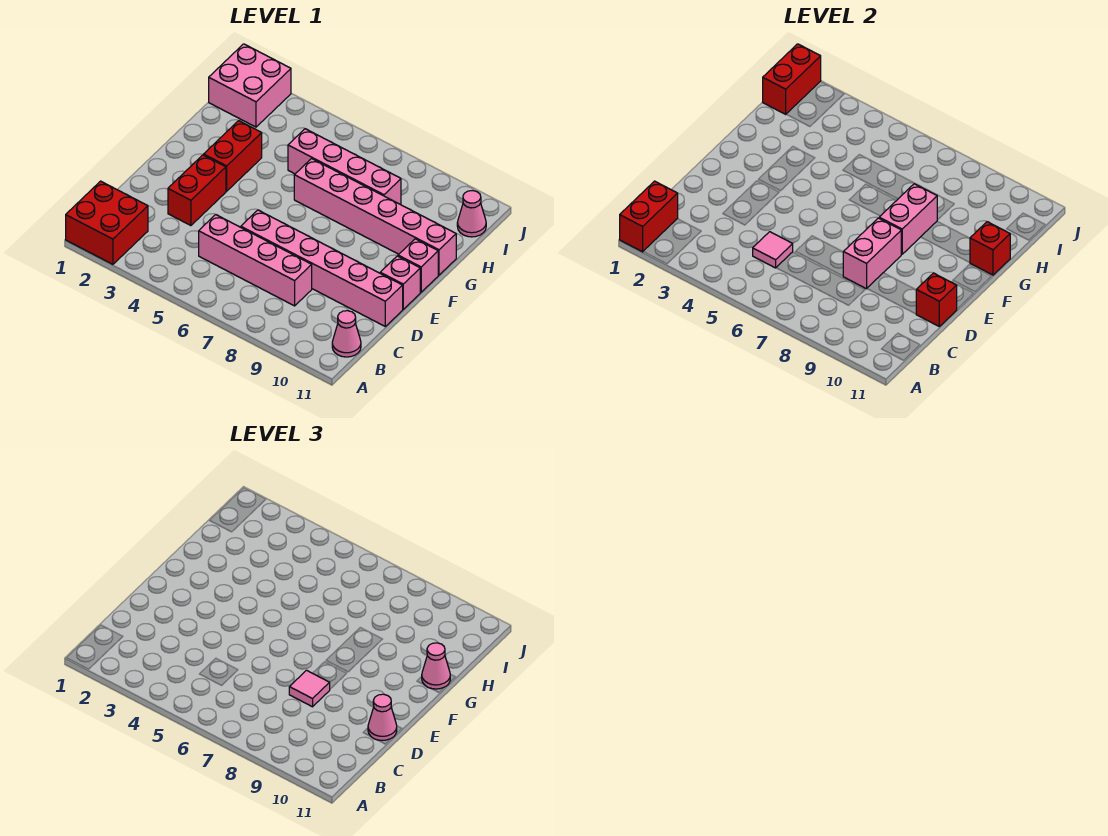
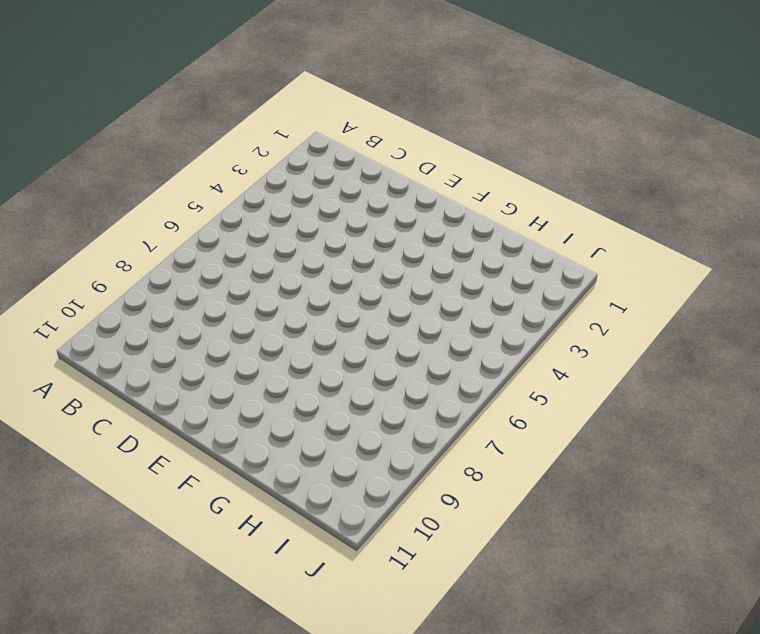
none -> red 2x2 brick [66,181,148,264]
none -> pink 1x1 cone [332,311,361,357]
none -> pink 1x4 brick [199,215,312,306]

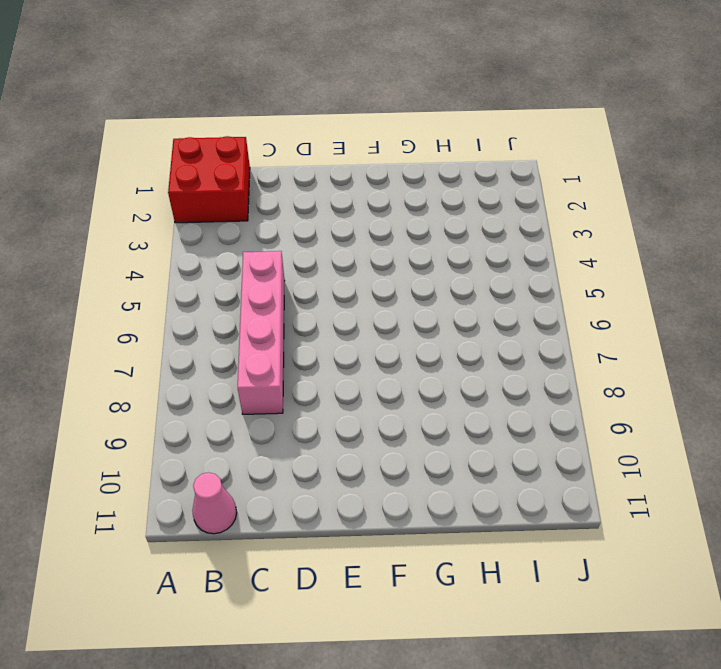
none -> red 1x2 brick [168,155,226,226]
none -> pink 1x6 brick [241,210,403,326]
none -> pink 1x1 brick [380,256,420,309]

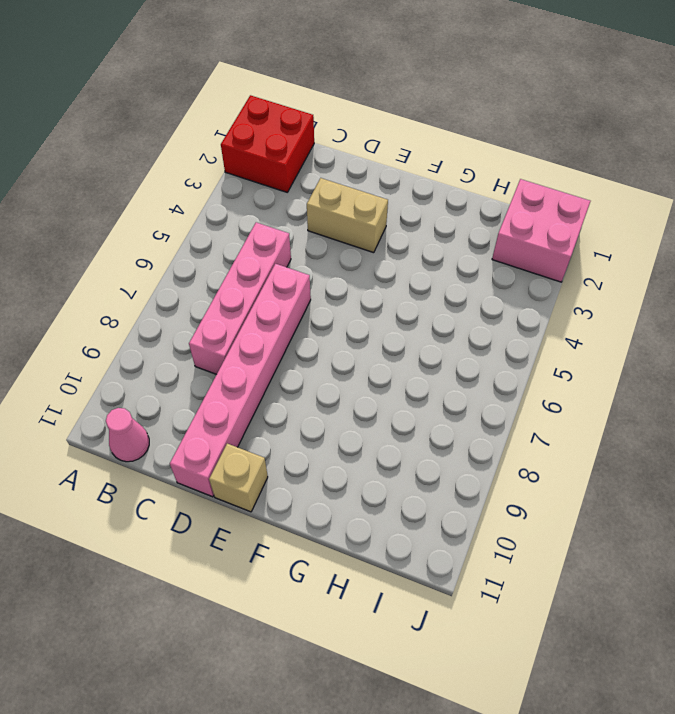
tan 1x2 brick [307,178,388,253] -> red 1x2 brick [168,155,226,226]
tan 1x1 brick [209,444,268,512] -> pink 1x1 brick [380,256,420,309]
none -> red 1x2 brick [204,121,262,191]
none -> pink 1x1 brick [398,239,438,292]
none -> pink 1x6 brick [294,159,456,275]

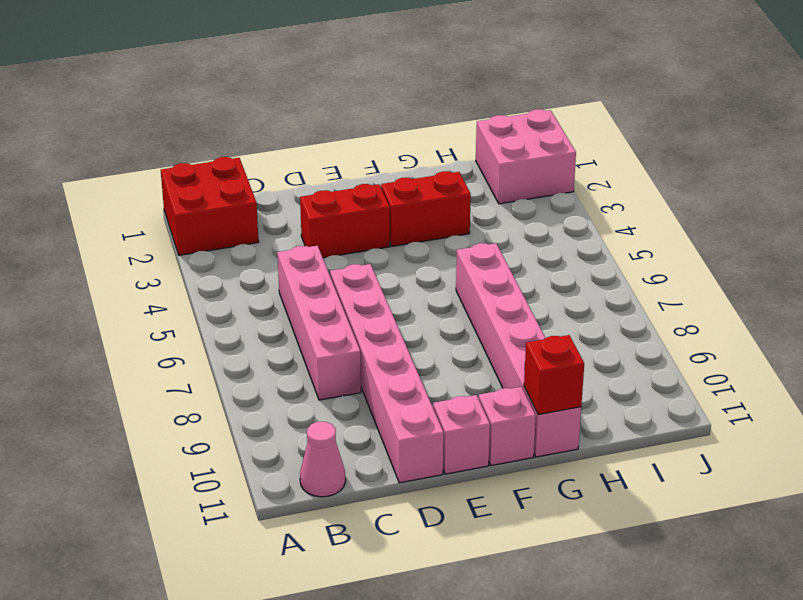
none -> pink 1x4 brick [288,129,401,205]
none -> pink 1x1 cone [457,191,486,237]
none -> red 1x2 brick [620,181,678,252]

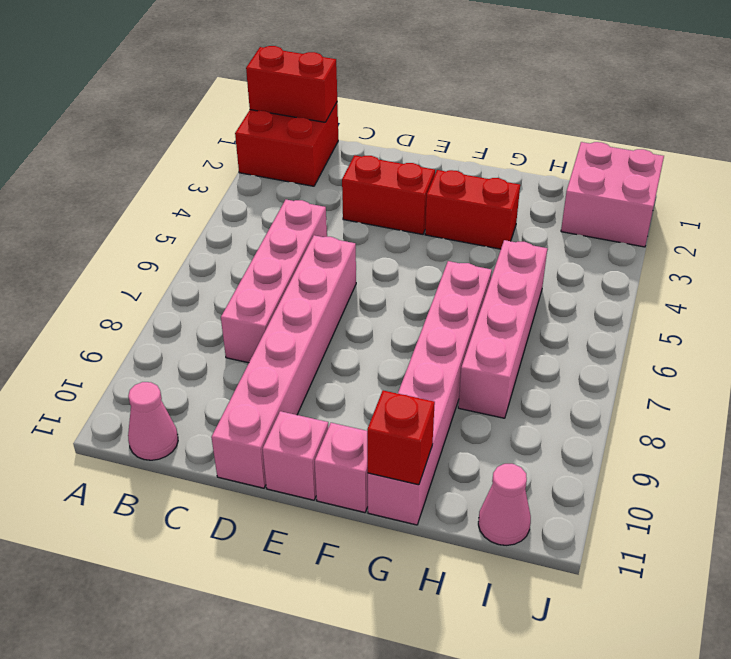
none -> pink 1x1 tile [753,232,793,268]
none -> pink 1x2 brick [843,218,901,289]
none -> red 1x1 brick [916,273,957,326]

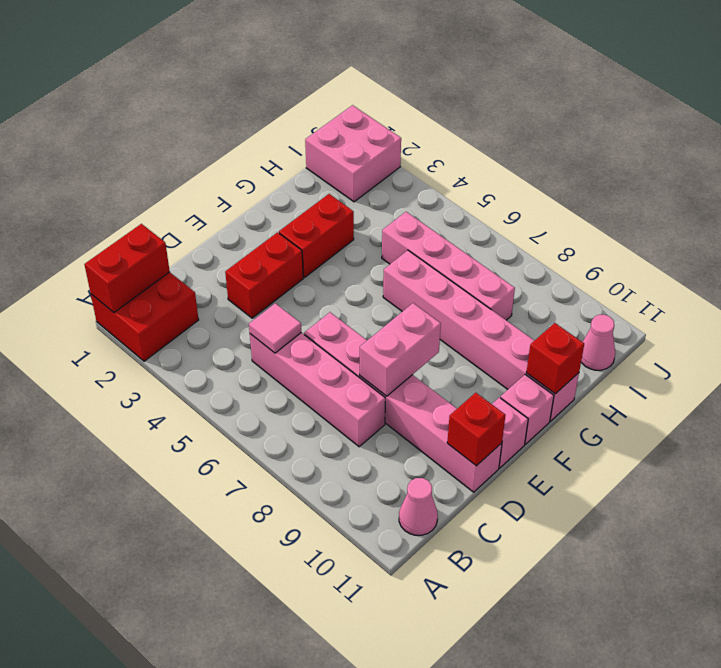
none -> pink 1x2 brick [879,184,938,254]
none -> red 1x2 brick [763,44,821,114]
none -> pink 1x1 tile [289,670,330,707]

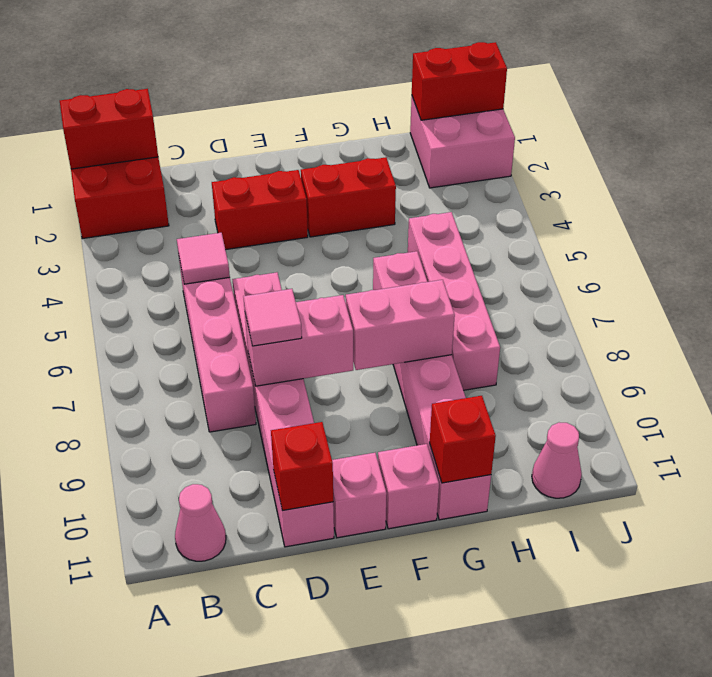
none -> pink 1x1 cone [368,694,397,741]
none -> pink 1x1 cone [422,643,450,689]

